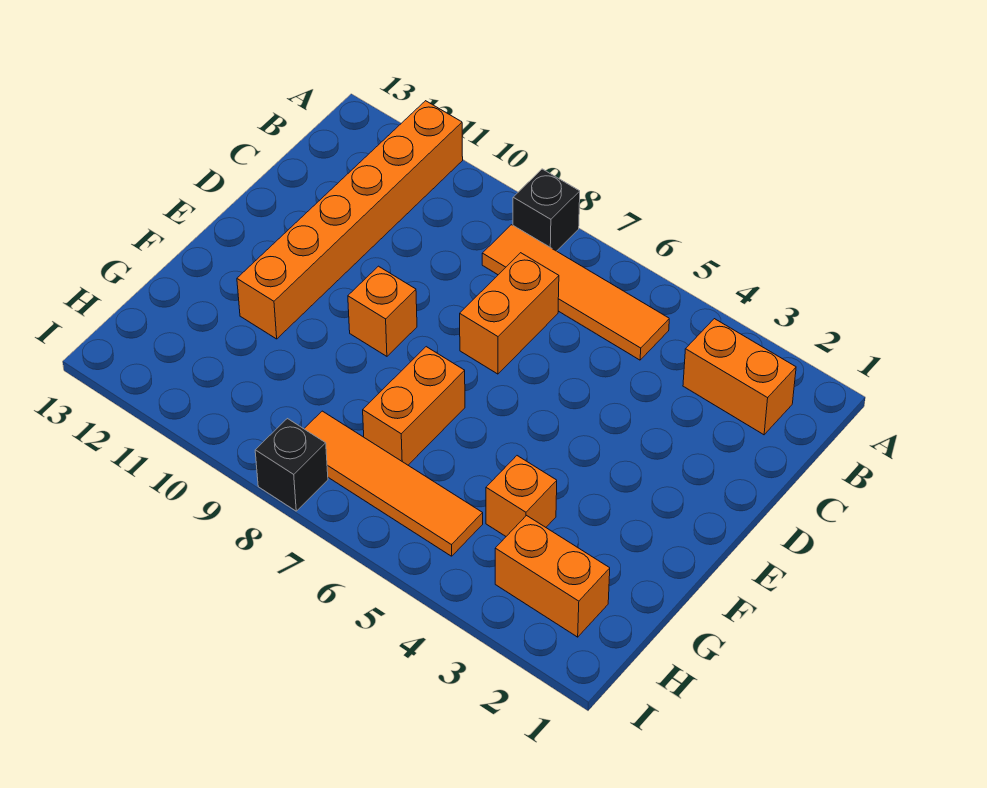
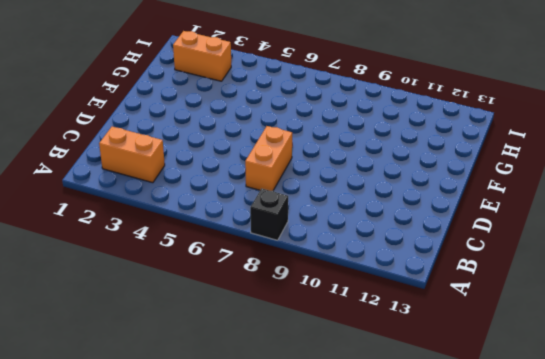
none -> orange 1x6 brick [237,101,463,339]
none -> orange 1x4 tile [482,225,669,360]

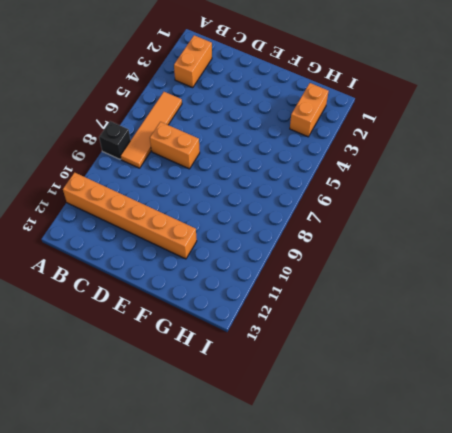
none -> orange 1x1 brick [348,266,417,356]
none -> orange 1x2 brick [363,347,465,465]

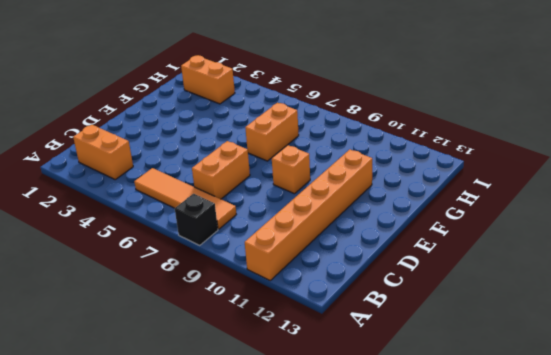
none -> orange 1x1 brick [486,456,557,536]
none -> orange 1x4 tile [304,411,483,556]

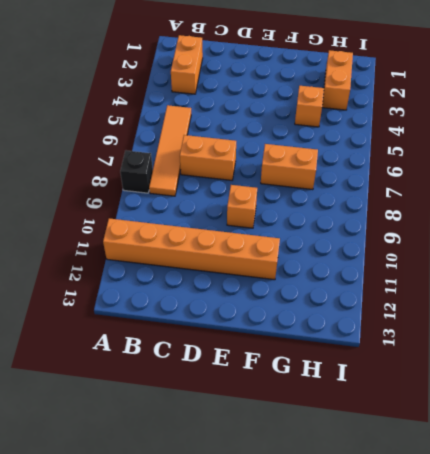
none -> orange 1x4 tile [304,411,483,556]
none -> black 1x1 brick [255,419,328,511]

